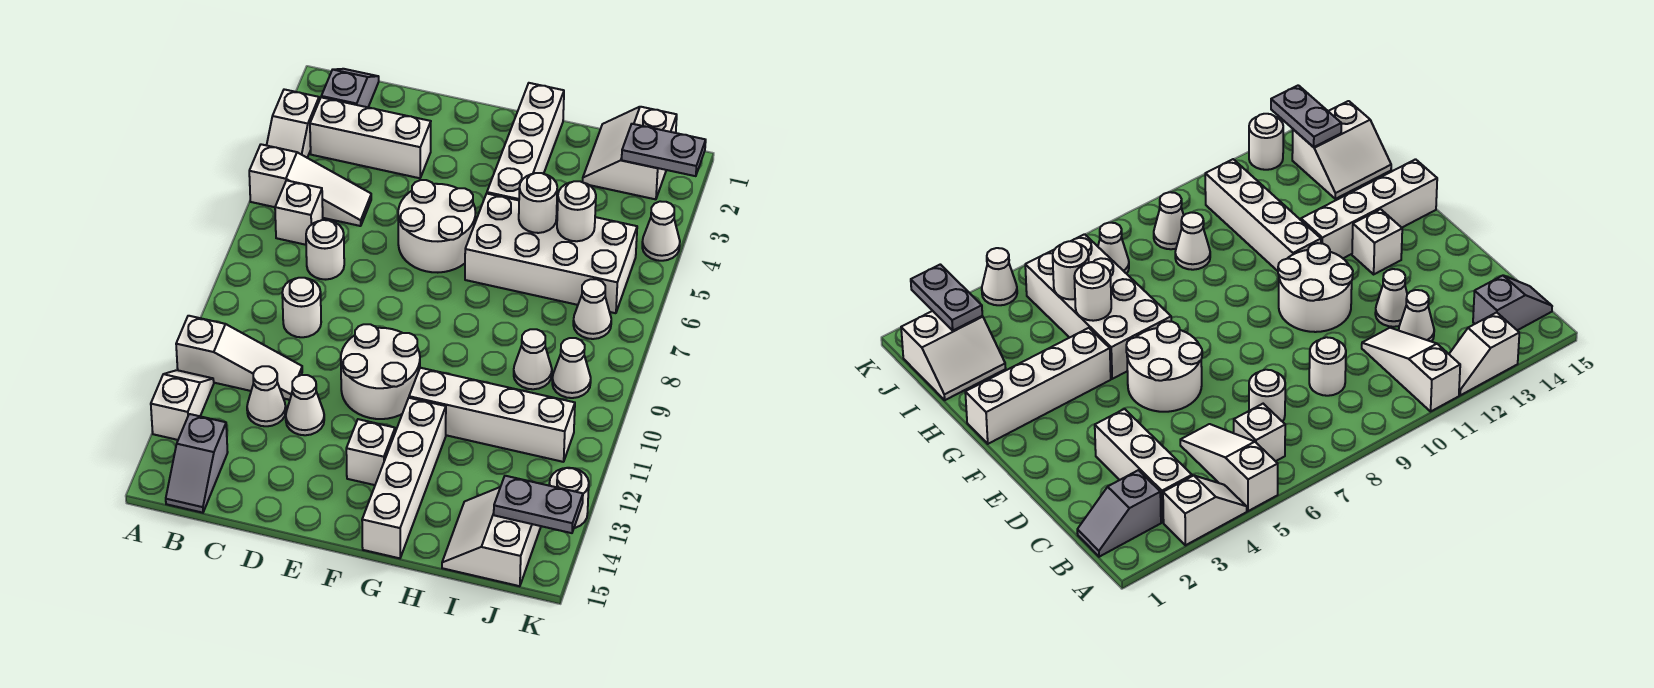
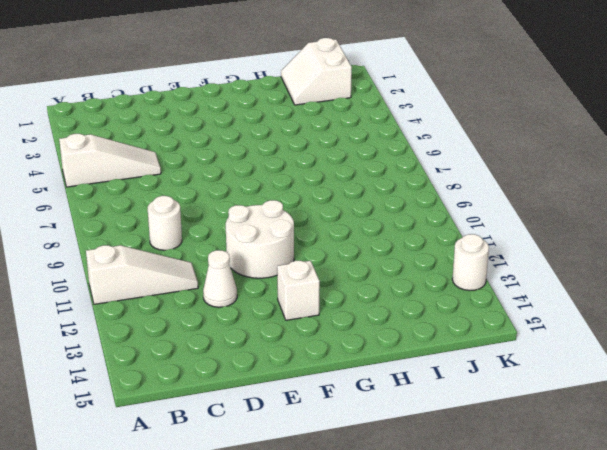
none -> white 1x2 slope [267,89,319,158]
none -> white 1x2 slope [151,370,214,440]
none -> grey 1x2 slope [321,69,379,107]
none -> white 1x3 brick [310,97,431,178]

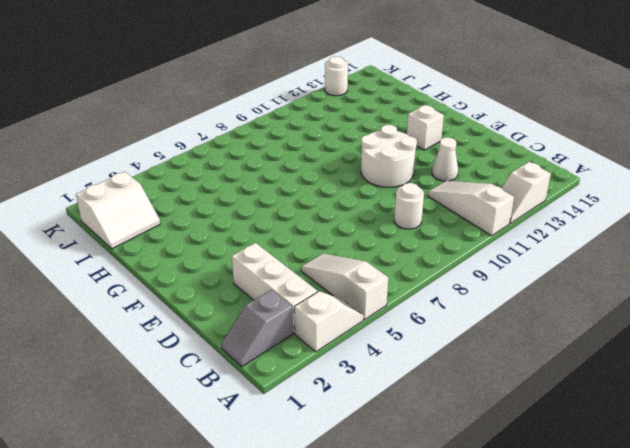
none -> white 1x1 brick [275,180,323,245]
none -> grey 1x2 slope [166,414,228,513]
none -> white 1x1 round brick [306,220,344,280]
none -> white 1x1 cone [247,366,286,426]

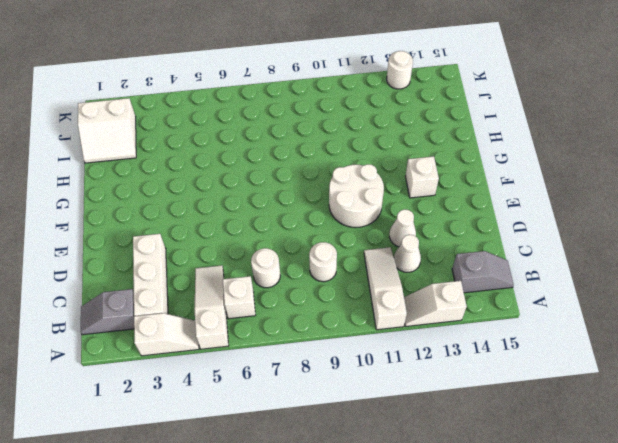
none -> white 2x2 round brick [398,180,475,273]
none -> white 1x4 brick [487,83,564,200]
none -> white 2x4 brick [465,194,637,313]
none -> white 1x4 brick [409,368,575,462]

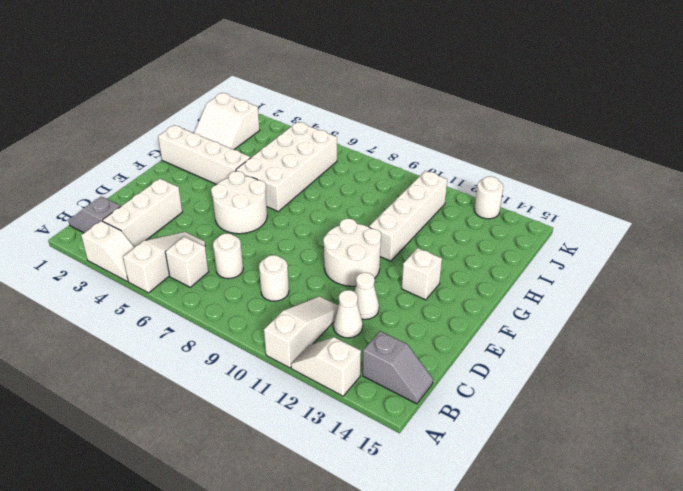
none -> white 1x4 brick [362,398,446,558]
none -> white 1x1 cone [514,329,552,389]
none -> white 2x2 slope [442,487,541,586]
none -> white 1x1 cone [573,279,611,339]

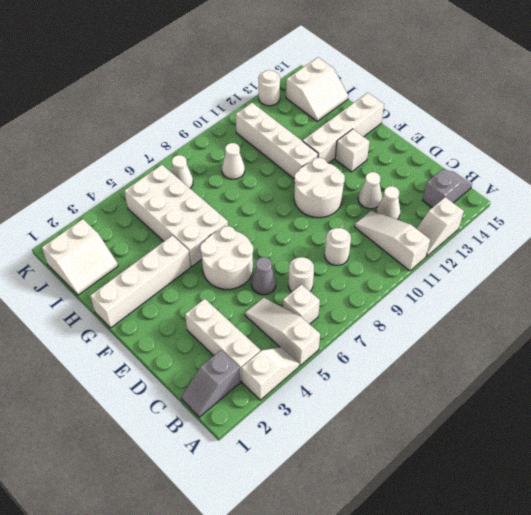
grey 1x1 cone [251,257,276,295] -> none
none -> white 1x1 cone [552,338,591,398]
none -> white 1x1 cone [642,201,680,261]
none -> white 1x1 round brick [519,173,557,233]
none -> white 1x1 round brick [557,181,596,241]

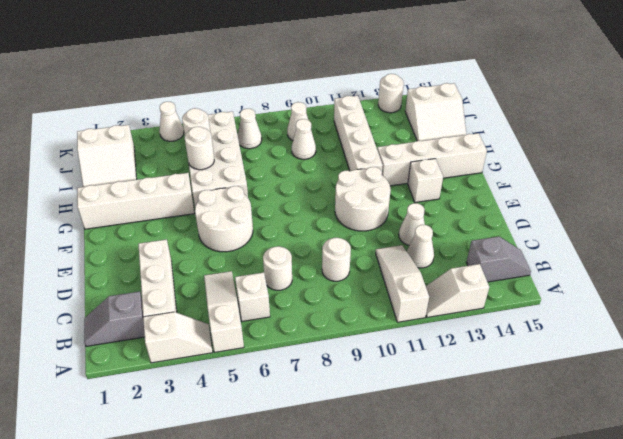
none -> grey 1x2 plate [622,124,706,176]
none -> grey 1x2 plate [494,476,583,533]

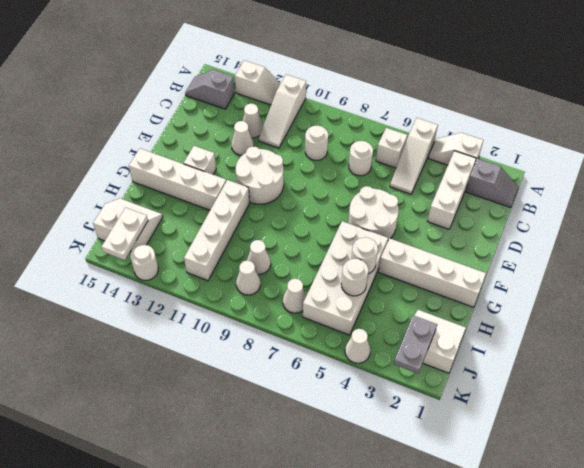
white 1x2 plate [102,208,148,260] -> grey 1x2 plate [494,476,583,533]

